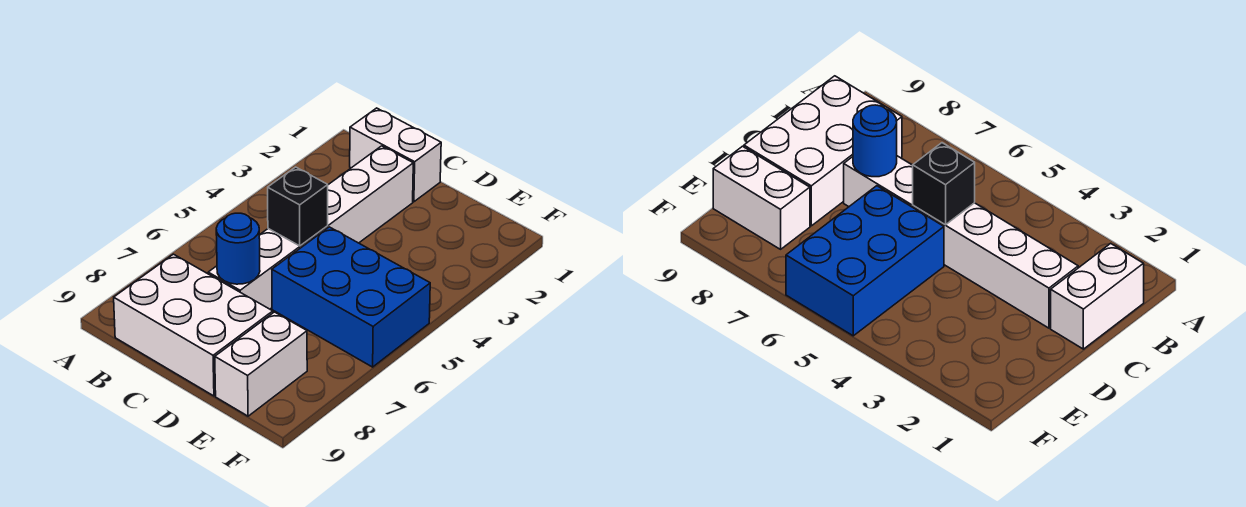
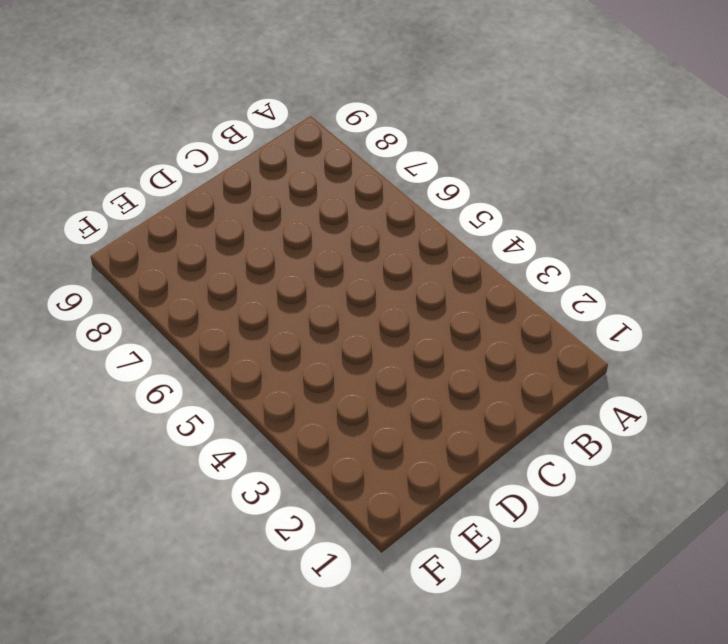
none -> white 1x2 brick [350,108,441,202]
none -> white 2x3 brick [114,254,273,396]

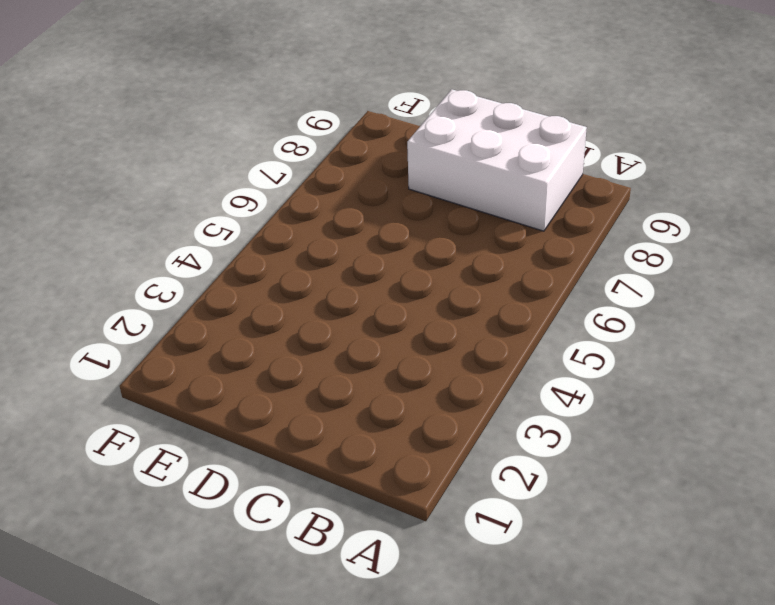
none -> white 1x2 brick [350,108,441,202]
none -> white 1x6 brick [208,146,413,309]

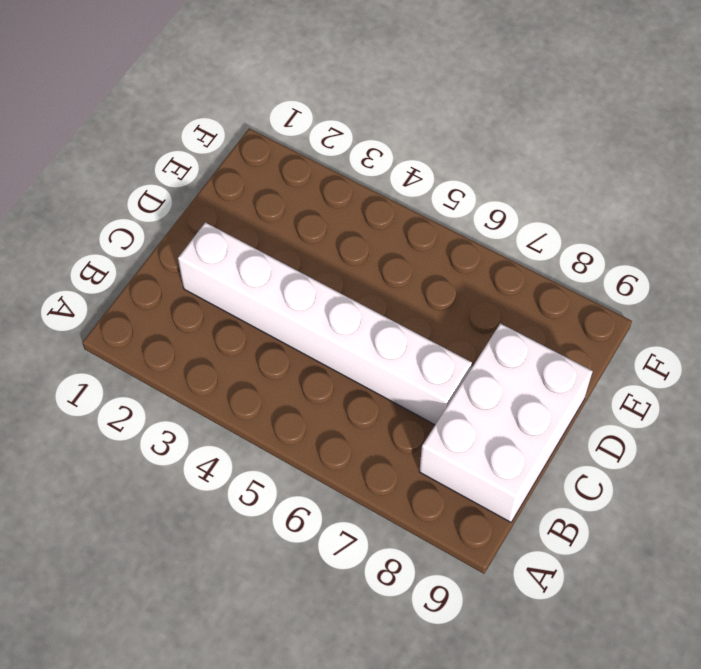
none -> white 1x2 brick [350,108,441,202]
none -> blue 2x3 brick [272,227,430,367]

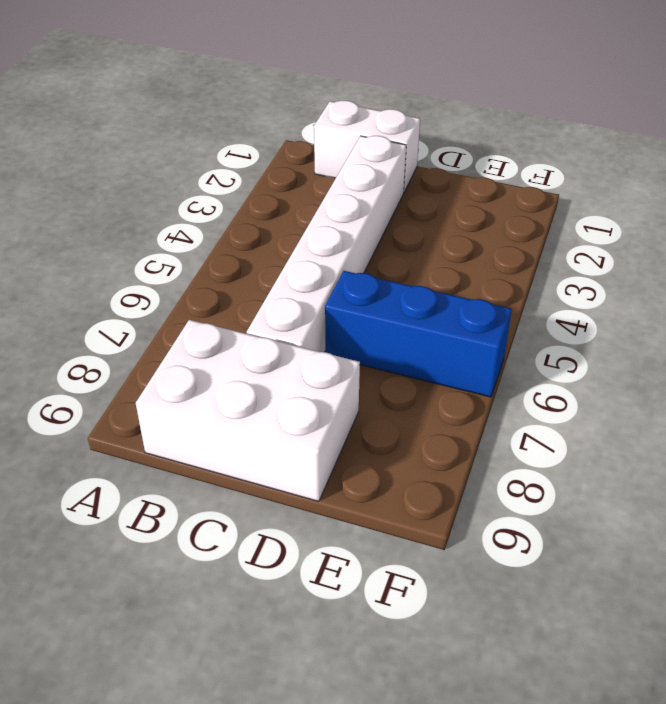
blue 1x3 brick [325,271,512,397] -> blue 2x3 brick [272,227,430,367]
none -> white 1x2 brick [215,312,307,416]
none -> black 1x1 brick [268,167,328,246]

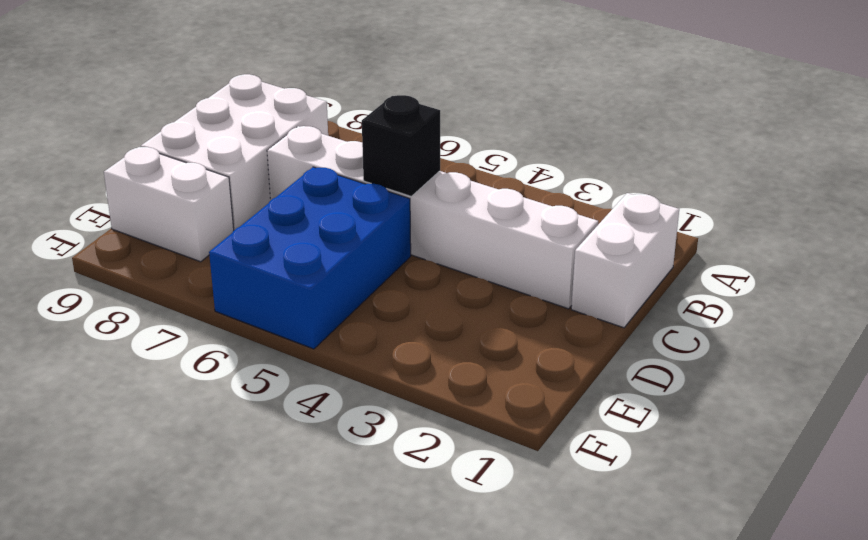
none -> blue 1x1 round brick [216,213,260,284]

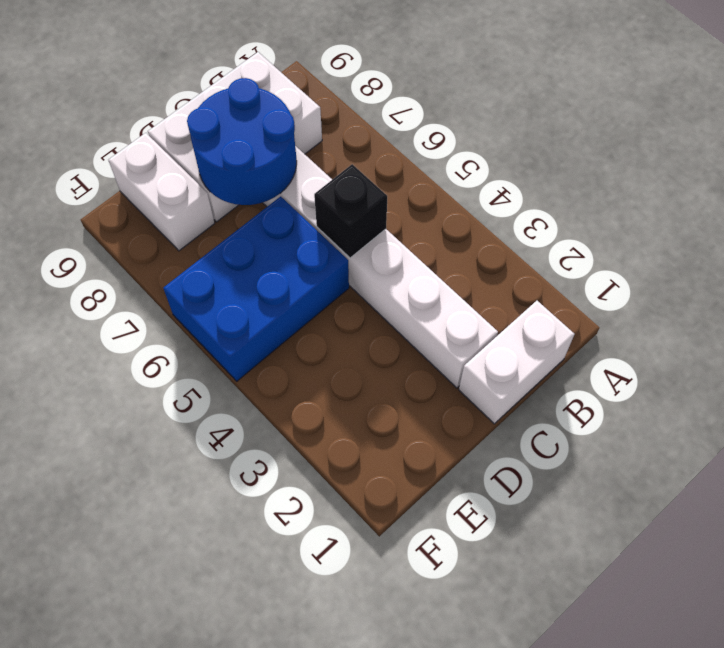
blue 2x2 round brick [187,78,297,205] -> blue 1x1 round brick [216,213,260,284]

